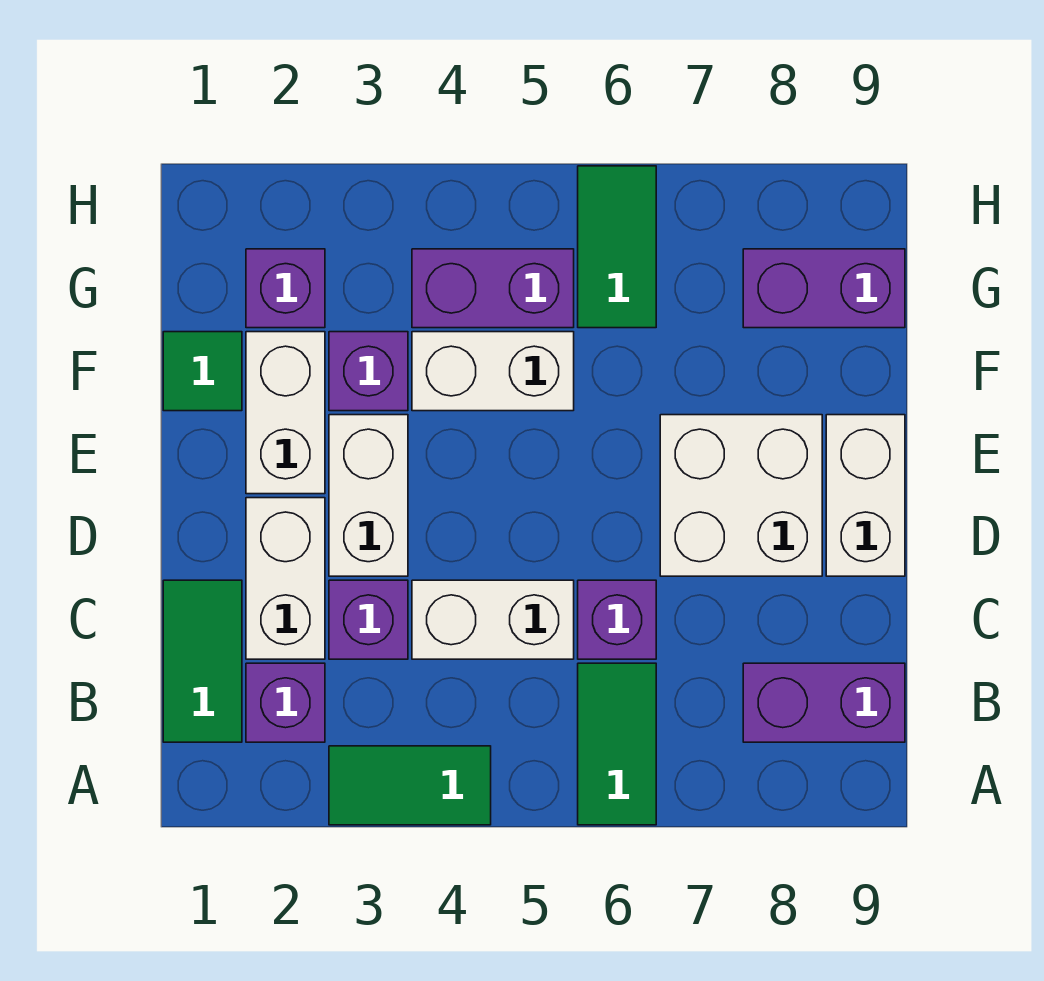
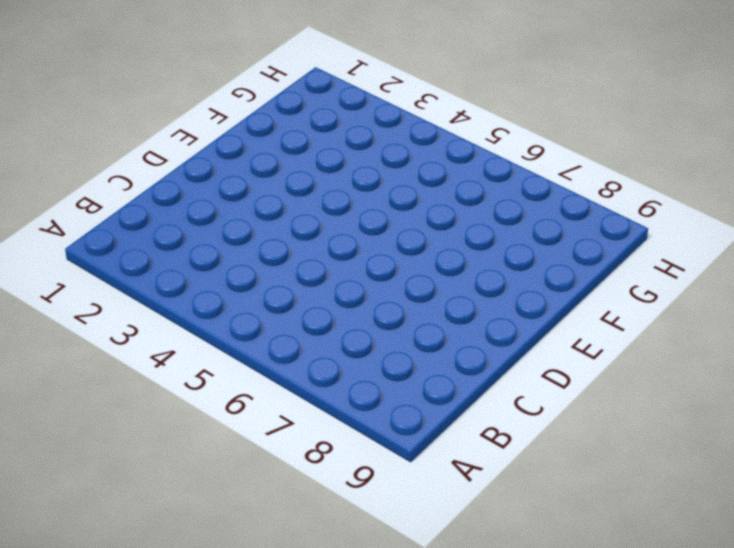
none -> green 1x2 tile [329,746,491,825]
none -> green 1x2 tile [578,663,656,825]
none -> green 1x2 tile [163,580,242,742]

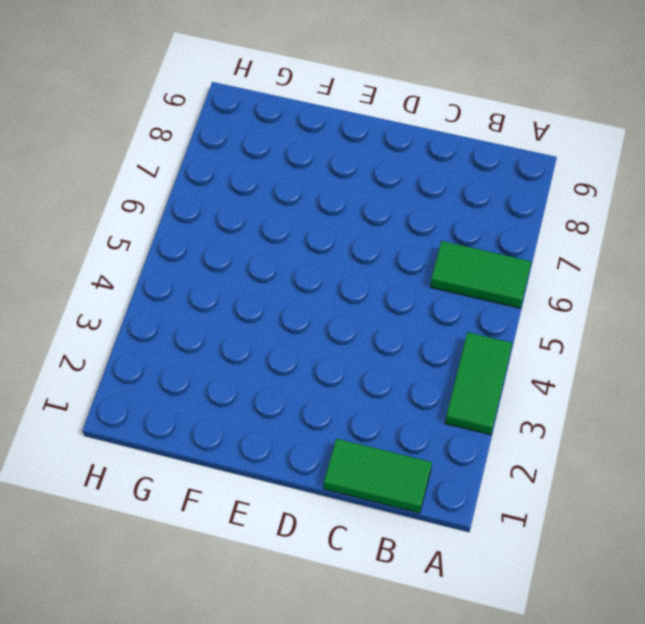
none -> purple 1x1 brick [246,663,325,742]
none -> purple 1x2 brick [743,663,905,742]
none -> white 1x2 brick [246,498,325,659]

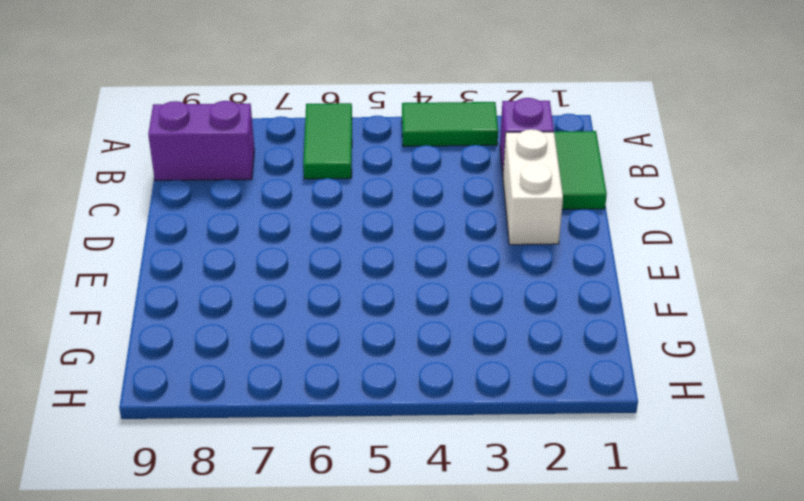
none -> purple 1x1 brick [329,580,408,659]
none -> white 1x2 brick [412,580,574,659]
none -> purple 1x1 brick [578,580,656,659]

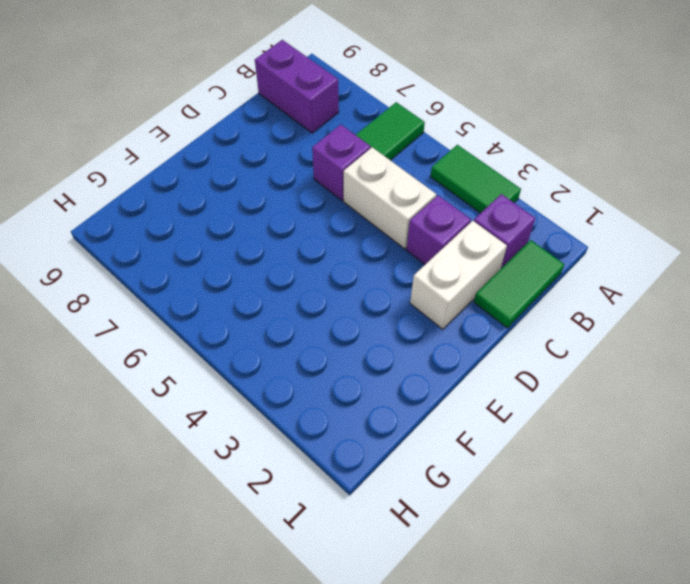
none -> white 1x2 brick [329,415,408,576]
none -> white 2x2 brick [660,415,822,576]
none -> white 1x2 brick [826,415,905,576]

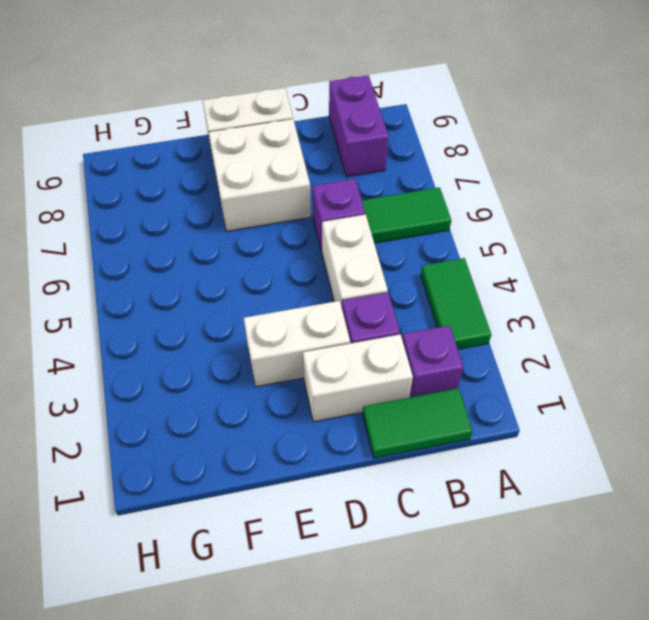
none -> white 1x2 brick [246,332,325,494]
none -> green 1x1 tile [163,332,242,411]
none -> purple 1x1 brick [329,332,408,411]

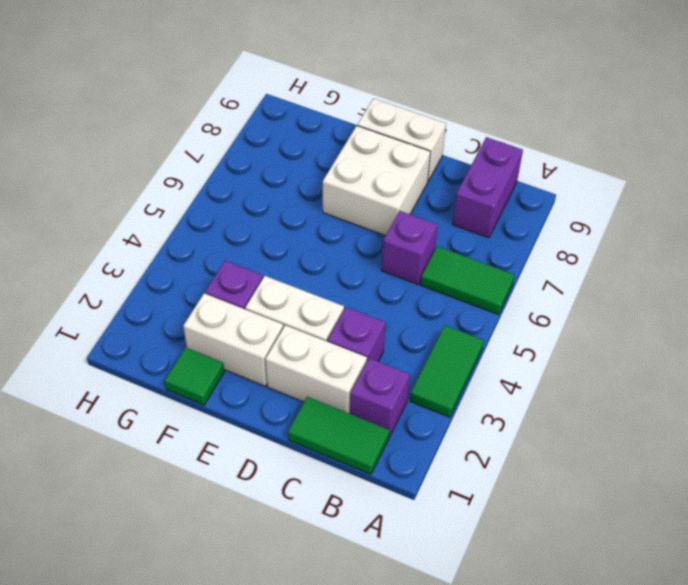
none -> white 1x2 brick [412,580,574,659]
none -> white 1x2 brick [412,332,574,411]
none -> purple 1x1 brick [246,249,325,328]

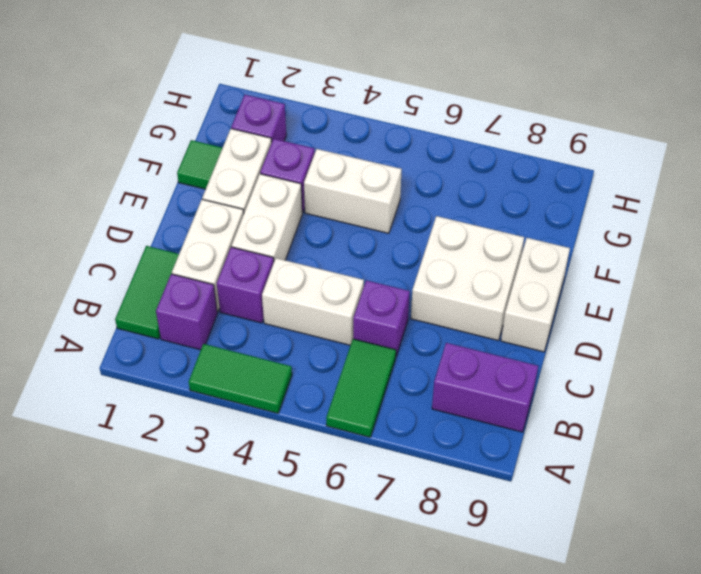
none -> purple 1x2 brick [412,249,574,328]
none -> green 1x2 tile [578,166,656,328]
none -> purple 1x2 brick [743,249,905,328]

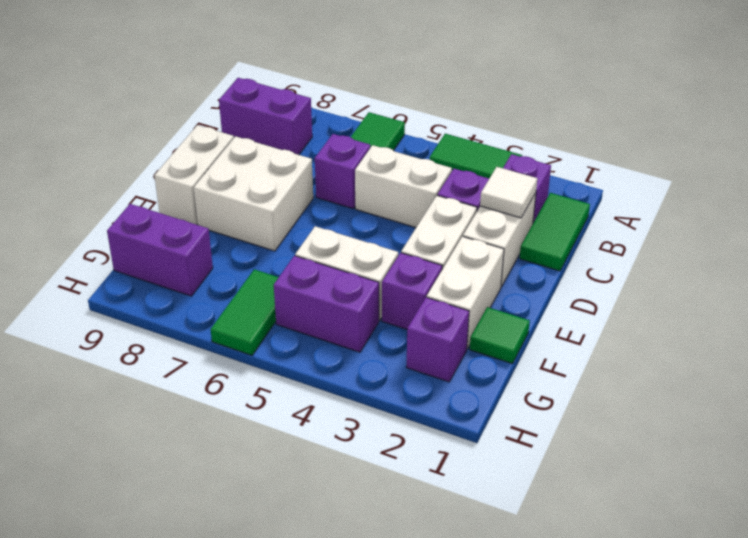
white 1x1 tile [480,167,537,218] -> none

